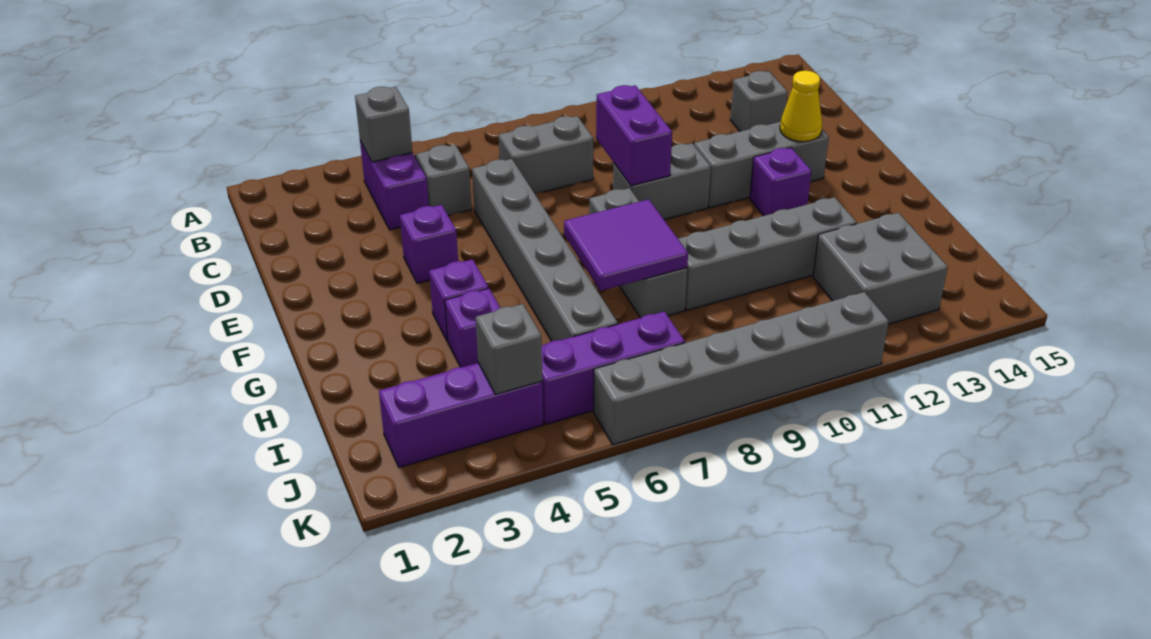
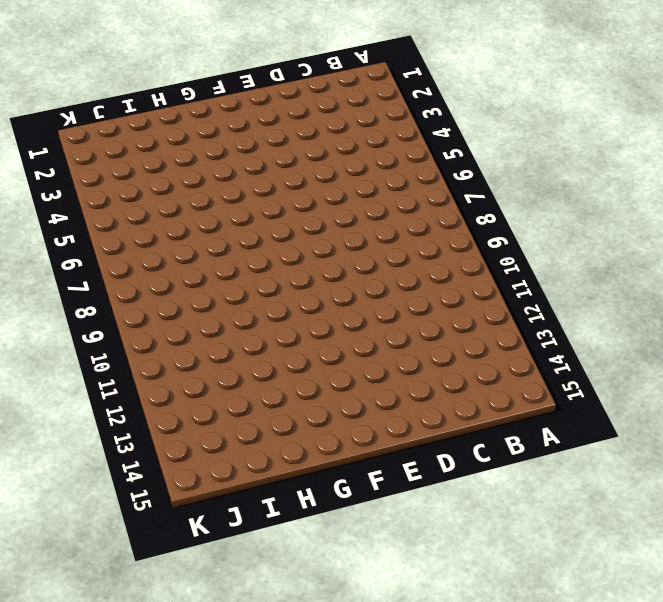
none -> purple 1x2 brick [360,141,429,230]
none -> grey 1x1 brick [415,145,472,216]
none -> grey 1x2 brick [499,116,593,194]

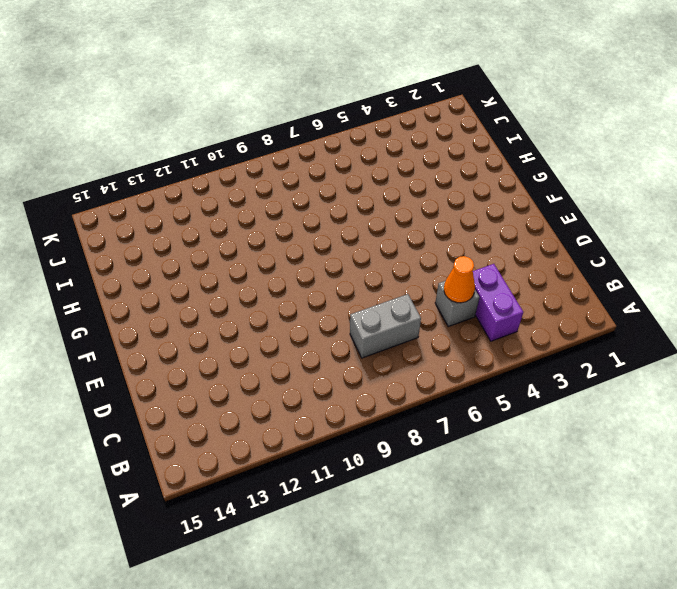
orange 1x1 cone [444,256,475,303] -> none
none -> grey 1x1 brick [730,71,788,131]
none -> grey 1x6 brick [472,159,618,341]
none -> purple 1x1 brick [400,205,458,284]

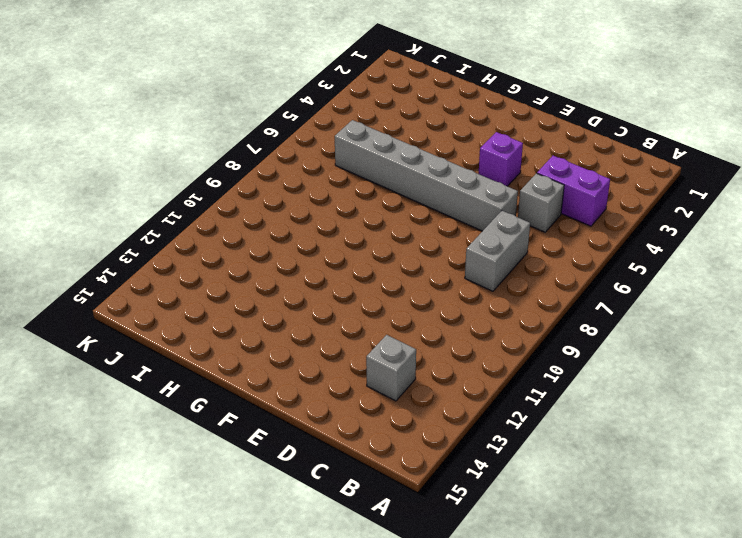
none -> grey 1x2 brick [613,143,711,220]
none -> grey 1x3 brick [694,122,829,208]
none -> grey 1x3 brick [589,188,687,318]

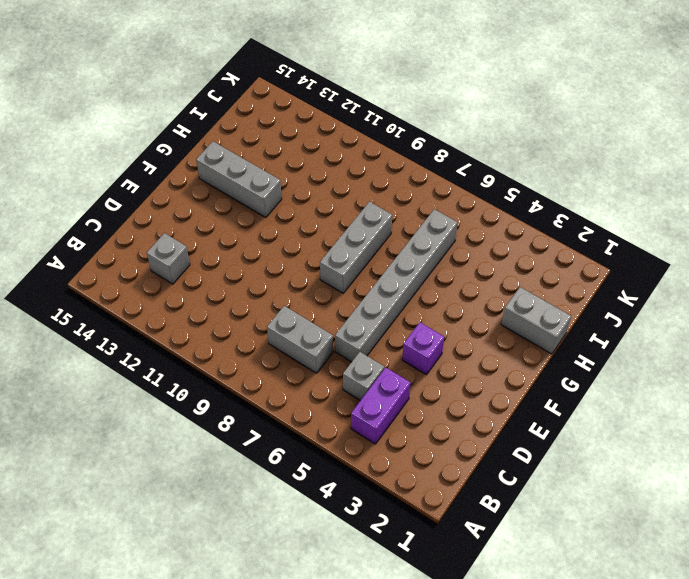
grey 1x3 brick [196,141,282,218] -> grey 1x3 brick moved to [694,122,829,208]
grey 1x2 brick [501,287,571,354] -> grey 1x2 brick moved to [613,143,711,220]
none -> purple 1x1 brick [750,148,811,216]
none -> purple 1x1 brick [429,259,488,342]
none -> purple 1x1 brick [445,288,500,367]

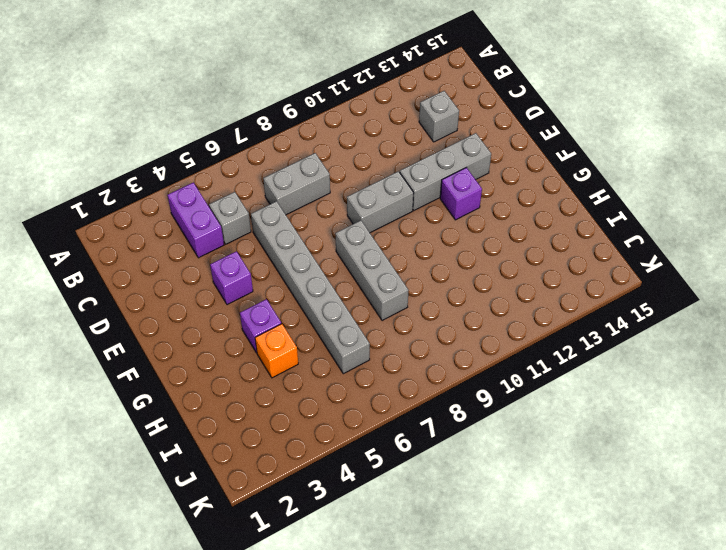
orange 1x1 brick [255,324,298,378] -> purple 1x1 brick [445,288,500,367]
none -> grey 1x4 brick [678,197,857,310]
none -> grey 2x2 brick [813,213,948,324]
none -> purple 1x3 brick [379,363,543,467]

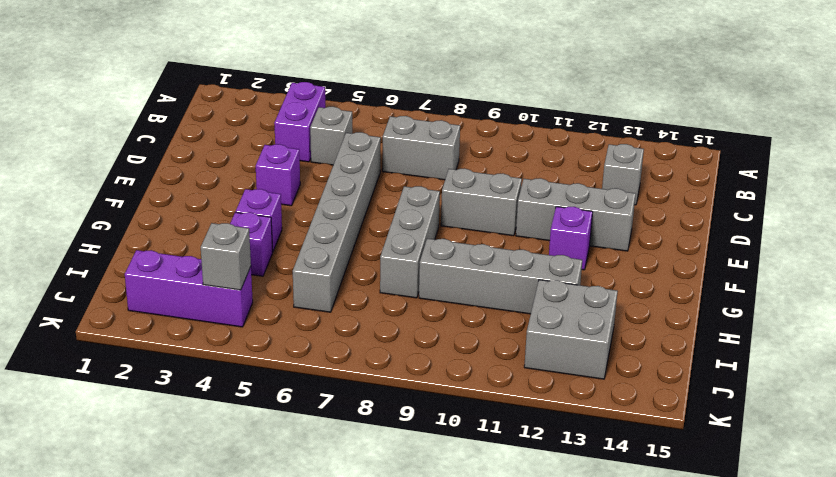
none -> purple 1x3 brick [542,311,685,425]
none -> grey 1x6 brick [594,292,889,445]
none -> grey 1x1 brick [355,87,413,162]

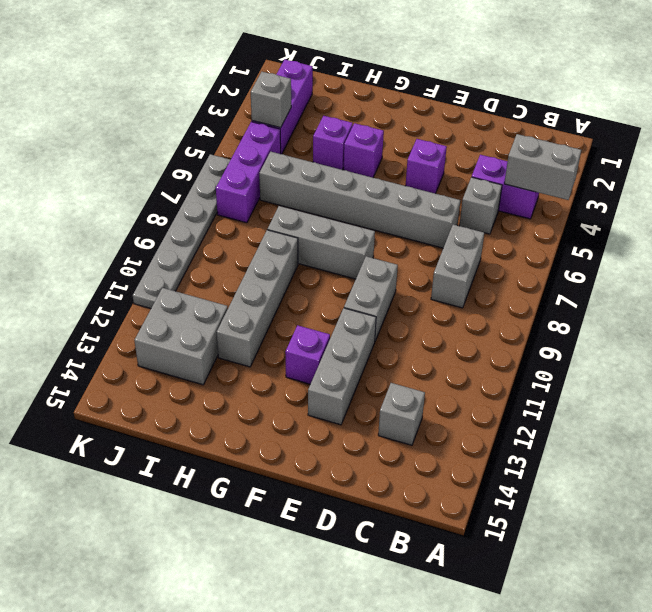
grey 1x2 brick [504,134,581,200] -> grey 1x1 brick [355,87,413,162]
grey 1x6 plate [133,154,230,309] -> grey 1x6 brick [594,292,889,445]
none -> purple 1x2 brick [596,85,672,186]
none -> yellow 1x1 cone [780,71,822,142]
none -> purple 2x2 tile [564,199,688,291]

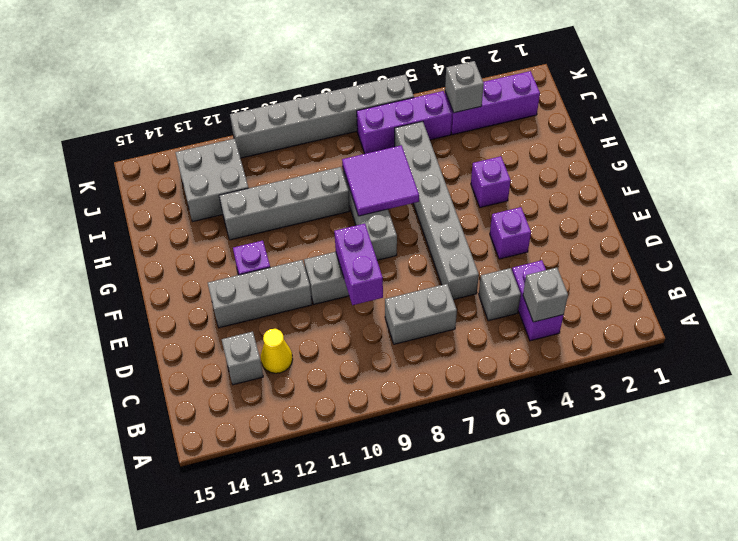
yellow 1x1 cone [261,329,293,373] -> yellow 1x1 cone moved to [780,71,822,142]
none -> purple 1x1 brick [445,288,500,367]

